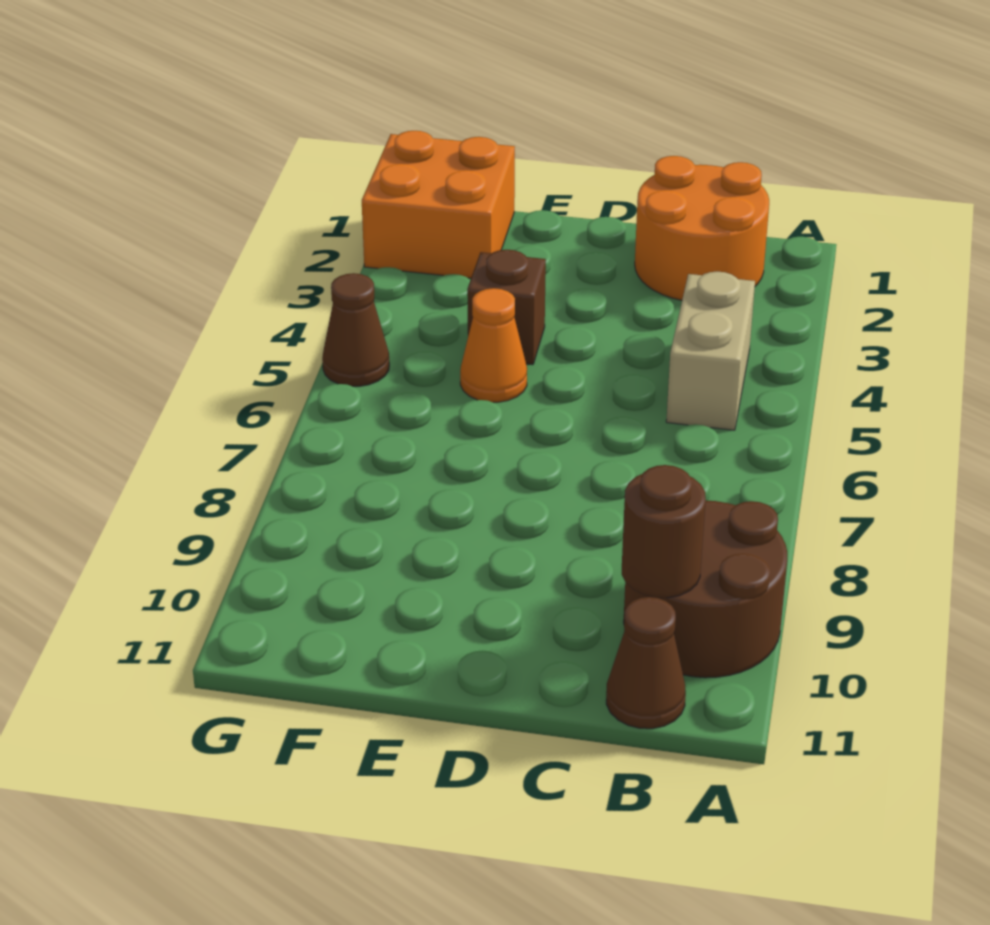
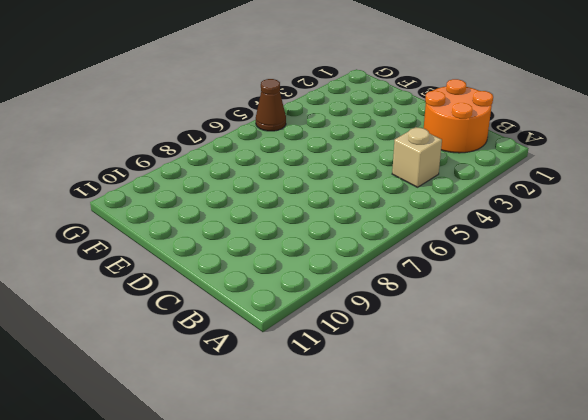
tan 1x1 brick [392,127,442,187] -> tan 1x2 brick [666,271,755,430]
none -> brown 2x2 round brick [624,501,787,678]
none -> brown 1x1 cone [606,597,686,729]

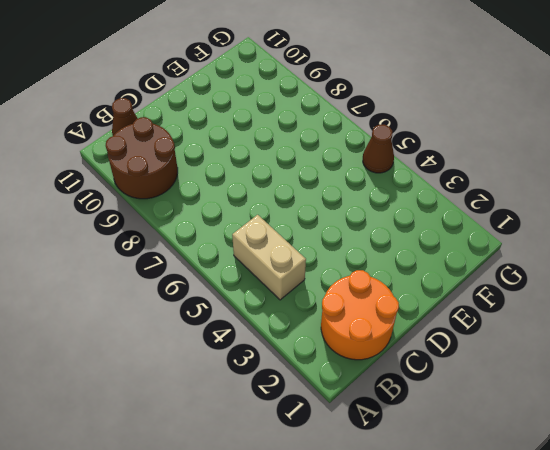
none -> brown 1x1 brick [467,250,546,365]
none -> orange 1x1 cone [460,288,527,402]

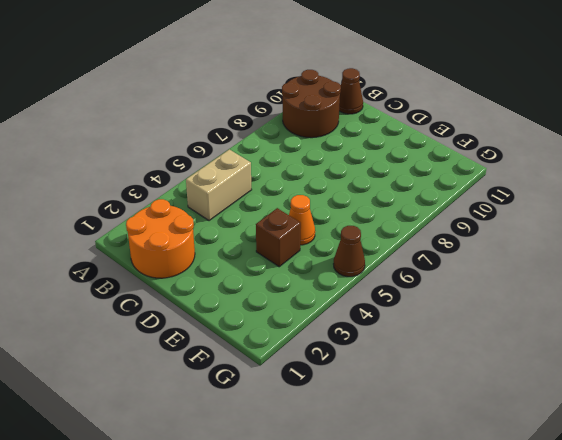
none -> orange 2x2 brick [362,131,515,278]
none -> brown 1x1 round brick [622,465,706,598]

